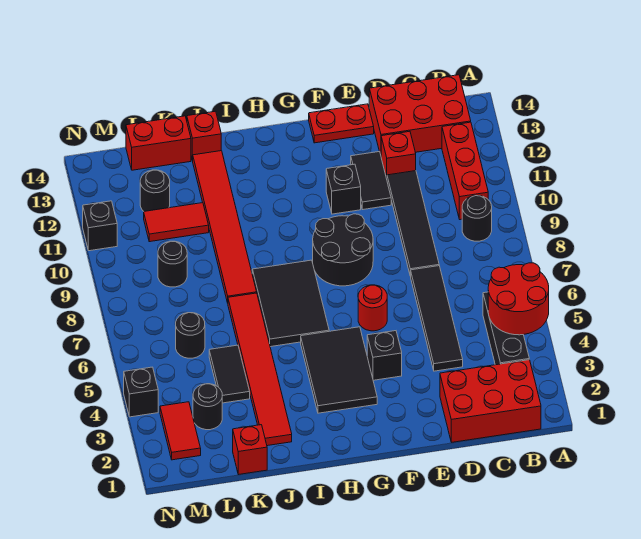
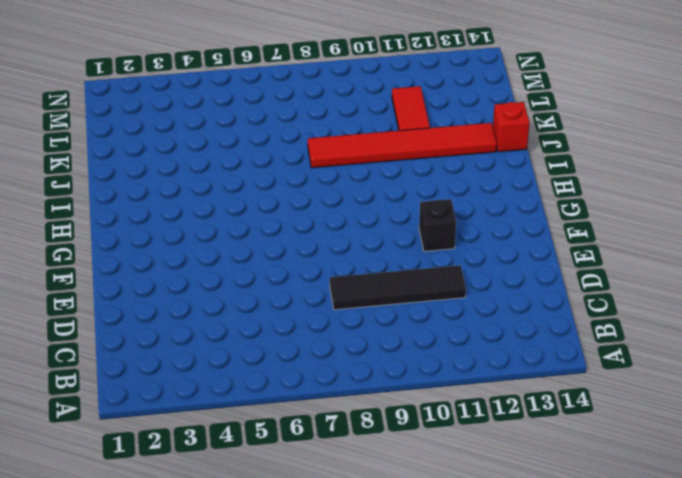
none -> red 2x3 brick [440,360,541,442]
none -> black 1x3 brick [483,292,529,365]
none -> black 1x1 round brick [462,196,492,241]
none -> red 1x3 brick [442,122,488,220]

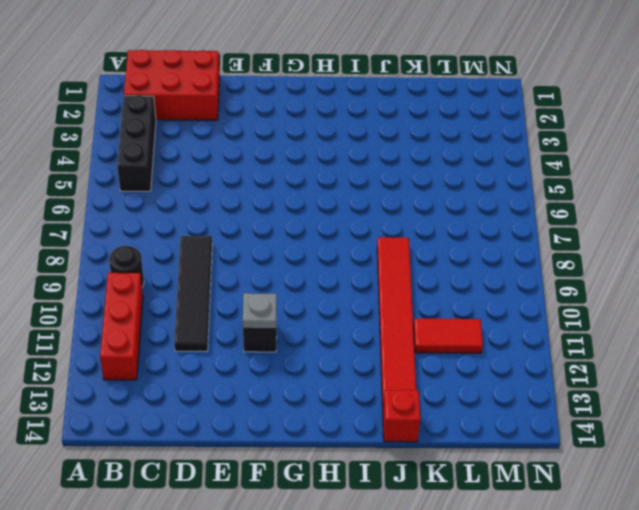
grey 1x1 plate [243,293,277,329] -> none
none -> red 2x3 brick [369,75,471,154]
none -> black 1x4 tile [411,266,463,371]
none -> red 1x1 brick [381,131,416,178]
none -> black 1x2 tile [351,151,391,210]

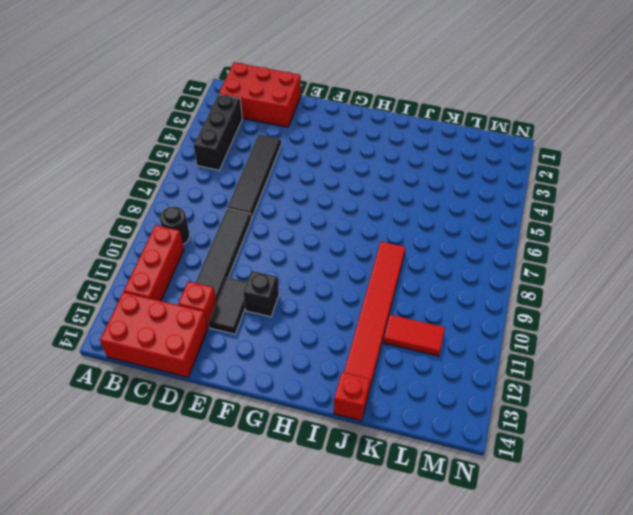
none -> red 1x2 plate [309,104,374,143]
none -> black 1x1 brick [367,331,402,380]
none -> red 1x1 round brick [358,285,387,331]
none -> black 2x2 round brick [313,214,373,286]

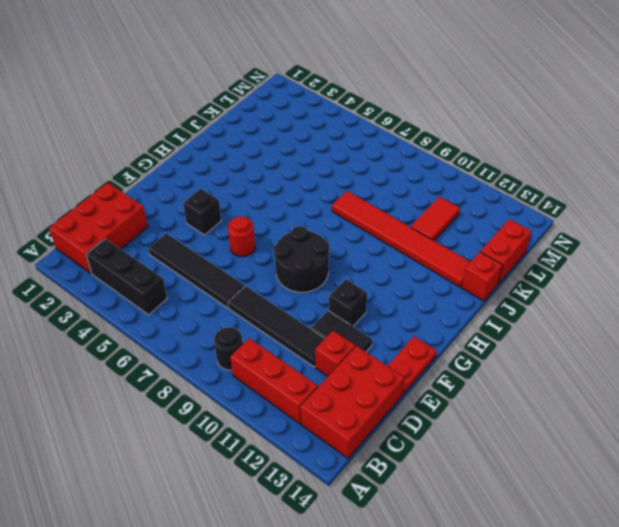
none -> black 2x3 tile [301,327,377,413]
none -> black 2x3 tile [252,260,329,347]
none -> red 1x6 tile [228,293,292,446]
none -> red 1x1 brick [233,425,267,475]

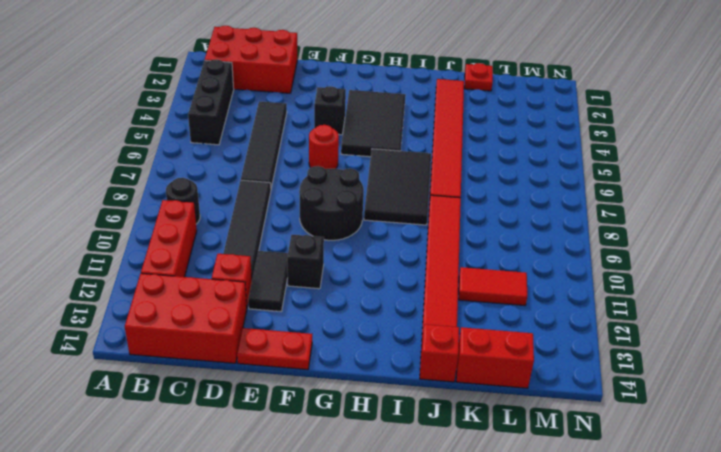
red 1x1 plate [464,63,493,91] -> red 1x1 brick [233,425,267,475]
none -> black 1x2 tile [209,345,250,403]
none -> black 1x1 round brick [193,384,222,430]
none -> black 1x1 round brick [176,313,205,358]
none -> black 1x1 round brick [158,241,187,287]

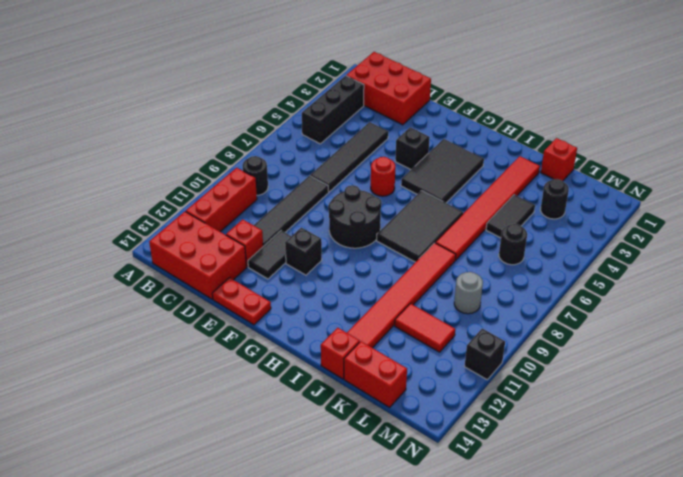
grey 1x1 round brick [454,272,483,314] -> black 1x1 round brick [158,241,187,287]
none -> black 1x1 round brick [140,170,170,211]
none -> red 1x2 tile [160,402,201,460]
none -> black 1x1 brick [124,367,158,417]
none -> red 2x2 round brick [488,263,549,335]

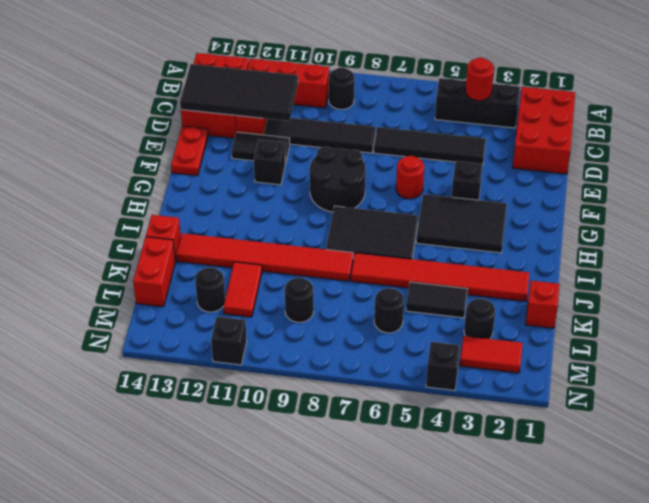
red 1x1 round brick [465,58,494,101] -> red 2x2 round brick [488,263,549,335]
black 2x4 tile [180,64,298,121] -> none

